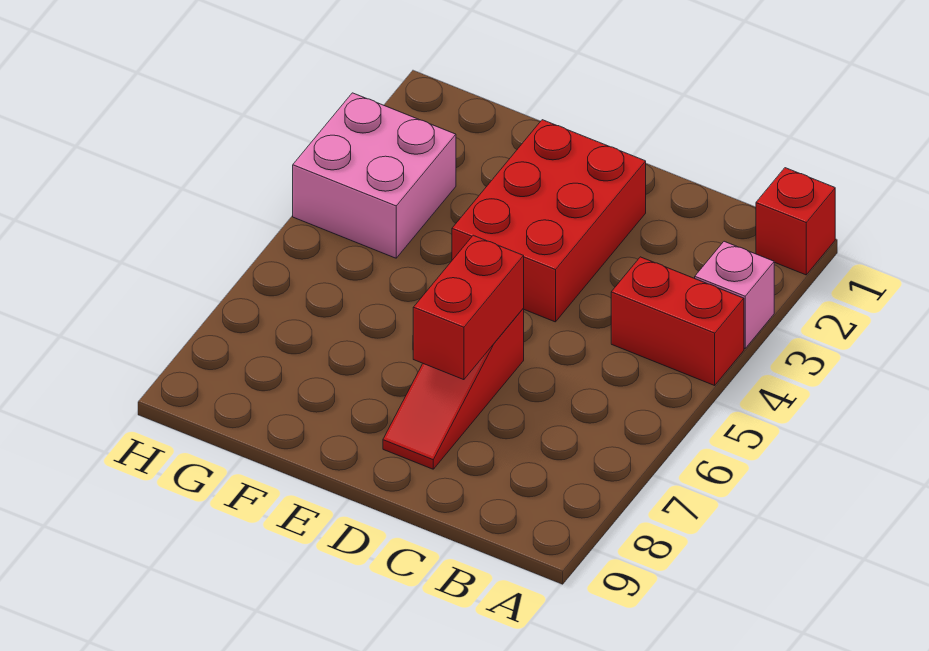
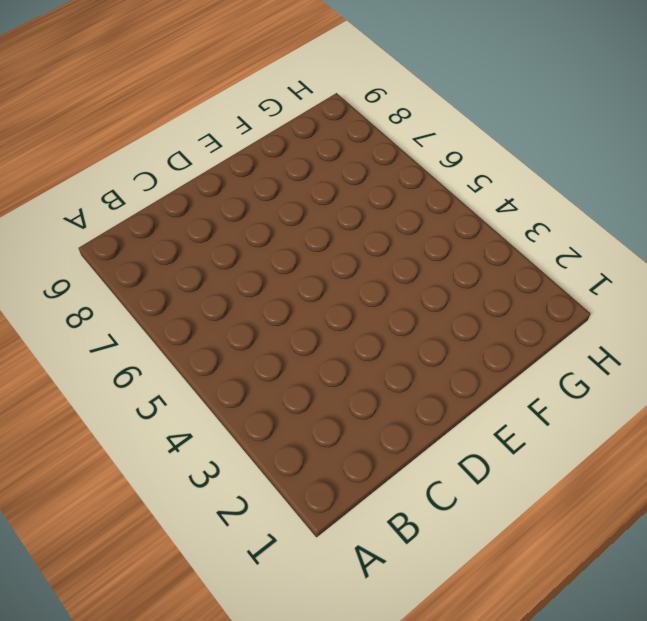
none -> red 1x1 brick [756,168,835,275]
none -> pink 1x1 brick [695,241,774,348]

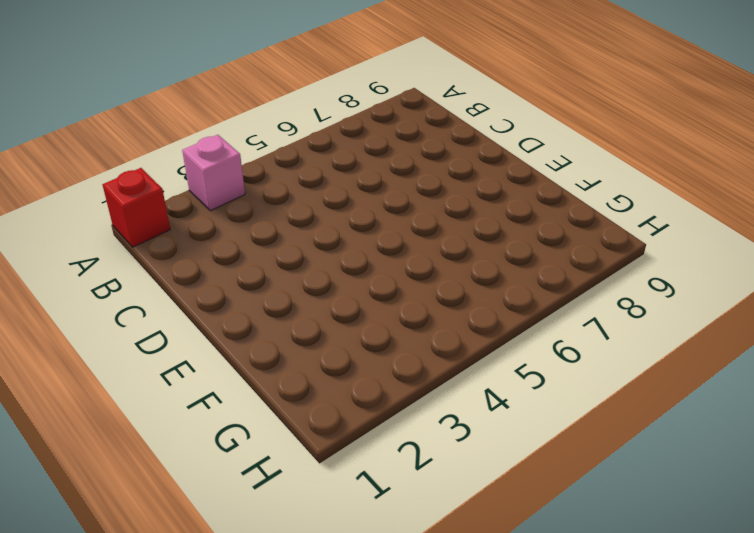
none -> red 1x2 brick [611,257,744,385]
none -> red 2x3 brick [452,120,646,322]

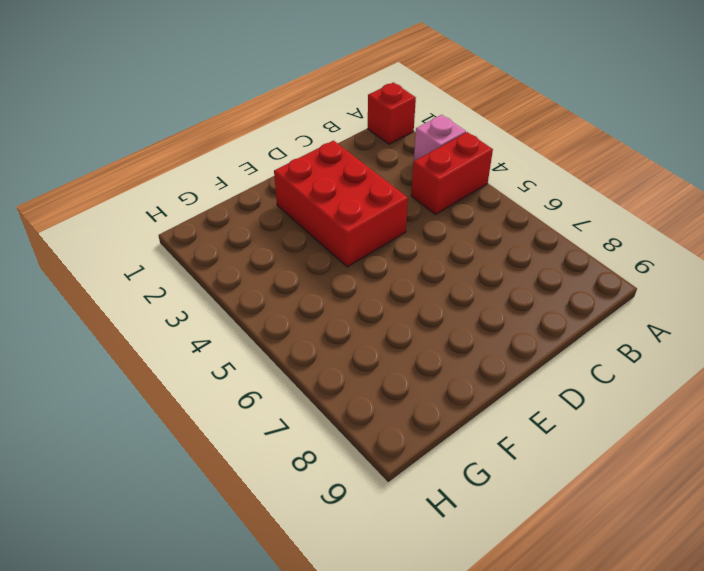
none -> red 1x3 slope [383,309,524,469]
none -> pink 2x2 brick [293,93,456,258]

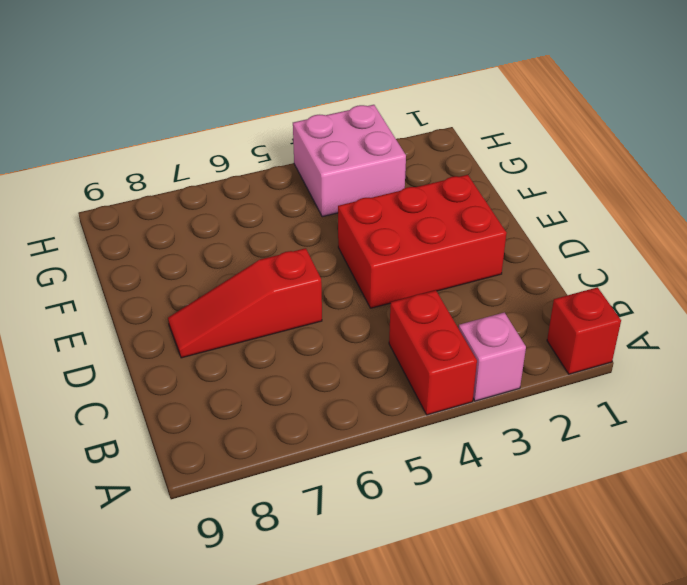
none -> red 1x2 brick [413,235,524,380]

